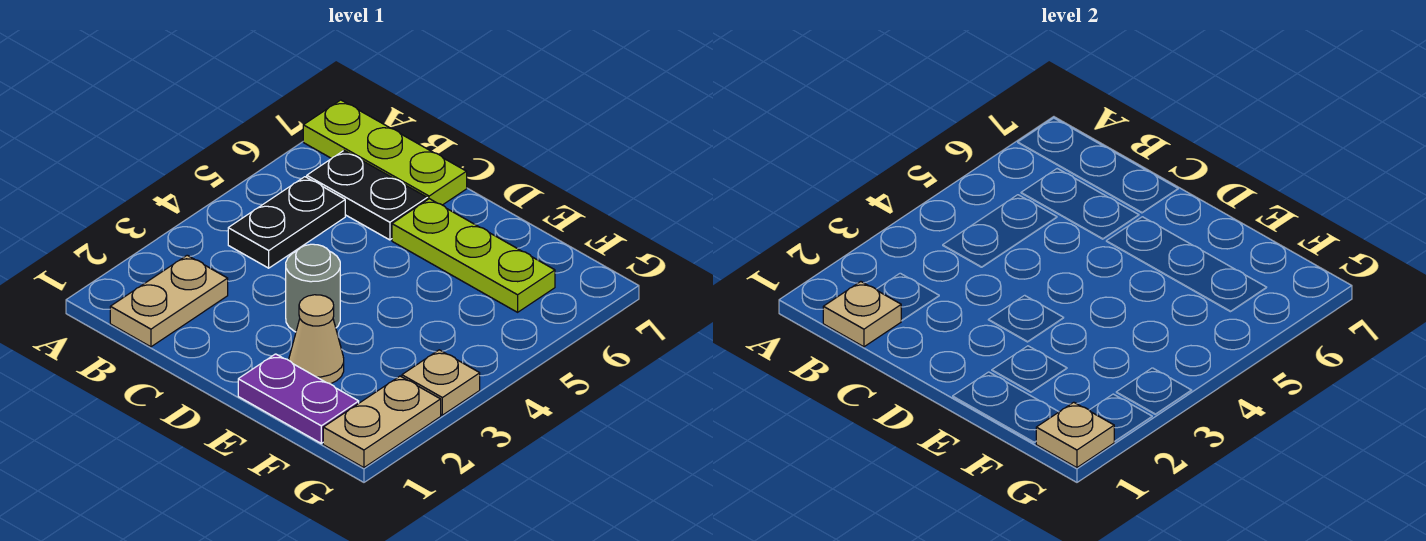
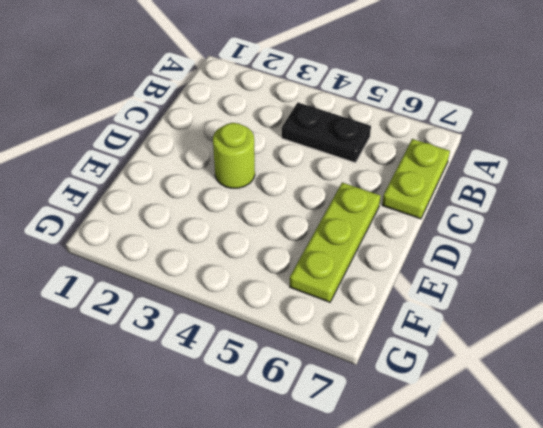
lime 1x2 plate [382,139,450,219] -> lime 1x3 plate [303,100,467,205]
lime 1x1 round brick [213,123,255,188] -> grey 1x1 round brick [286,244,340,332]
none -> tan 1x2 plate [110,255,228,347]
none -> black 1x2 plate [307,151,427,240]
none -> purple 1x2 plate [238,354,359,443]

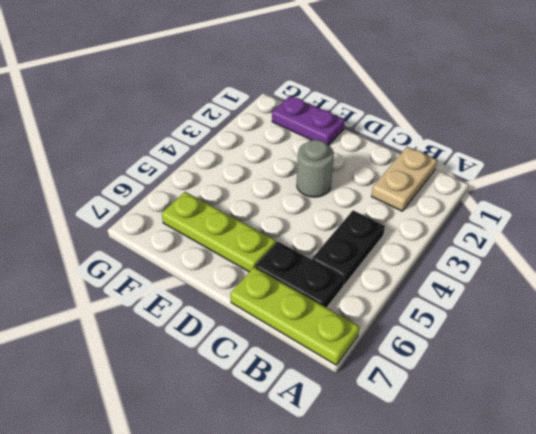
none -> tan 1x1 cone [289,295,344,384]
none -> tan 1x2 plate [323,376,441,468]
none -> tan 1x1 plate [402,350,480,415]

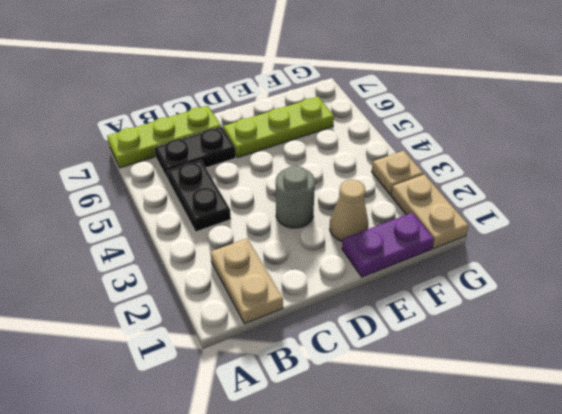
none -> tan 1x1 plate [823,282,901,347]
none -> tan 1x1 plate [1036,402,1114,468]

